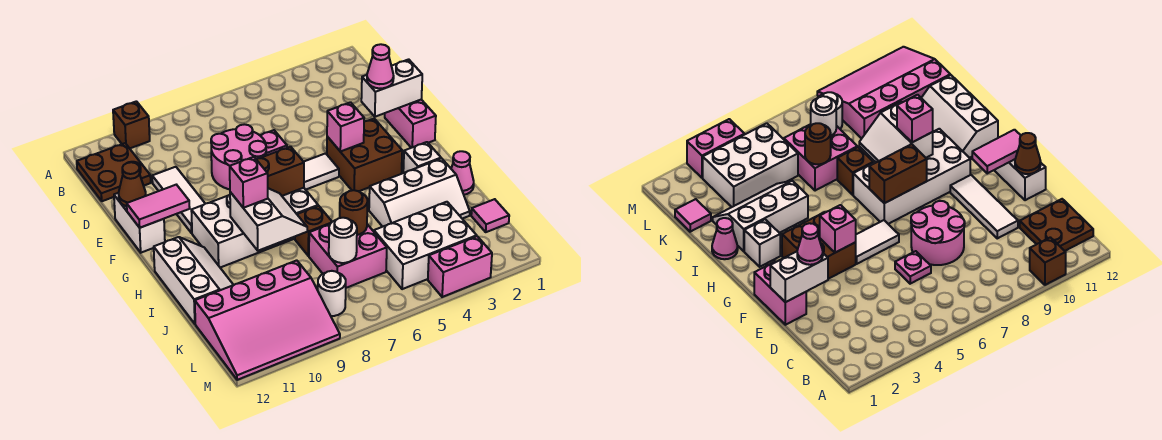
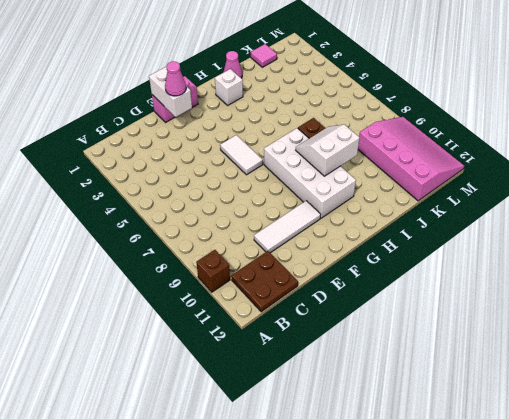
none -> pink 1x1 plate [260,130,287,155]
none -> pink 2x2 round brick [211,124,266,189]
none -> white 1x2 brick [114,193,165,253]
none -> brown 2x2 brick [327,119,402,191]

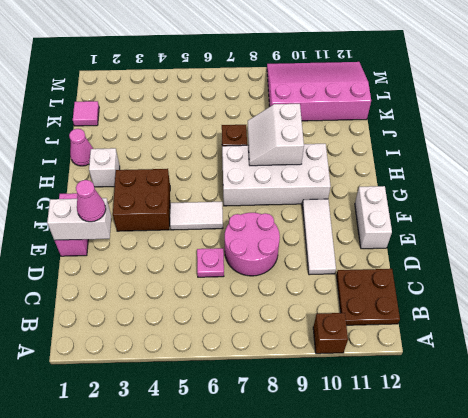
none -> white 2x3 slope [154,237,233,324]
none -> white 2x3 slope [369,158,470,227]
none -> pink 2x2 brick [309,224,387,288]
none -> white 2x3 brick [374,202,477,289]

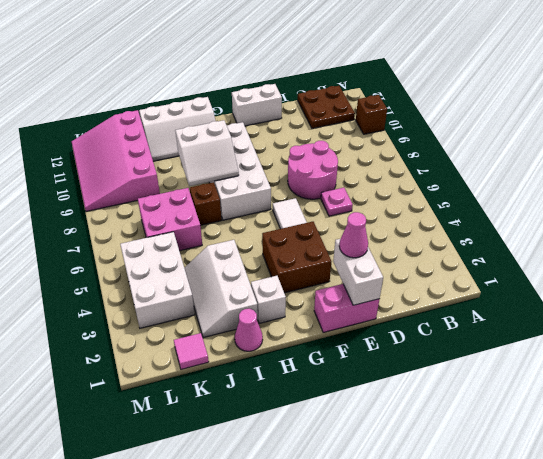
none -> white 1x3 tile [152,167,205,233]
none -> white 1x1 round brick [318,271,346,316]
none -> pink 1x2 brick [428,236,492,297]
none -> brown 1x1 cone [119,162,146,206]

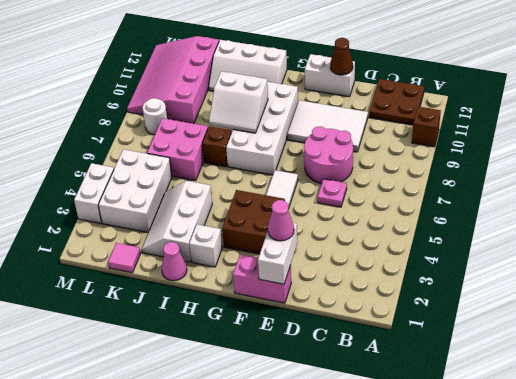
white 2x3 tile [287,100,368,152] -> white 1x3 tile [152,167,205,233]
white 1x2 brick [74,163,114,223] -> pink 1x2 brick [428,236,492,297]
none -> pink 1x1 brick [327,102,364,151]
none -> pink 1x2 tile [127,185,190,228]
none -> brown 1x2 brick [256,147,304,196]
none -> brown 1x1 round brick [340,190,368,235]

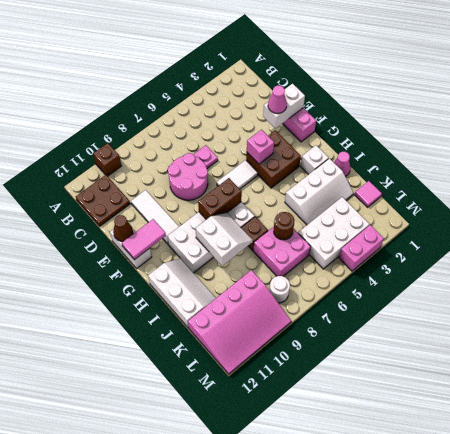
none -> white 1x1 round brick [329,218,357,263]
none -> pink 1x1 brick [230,157,268,208]

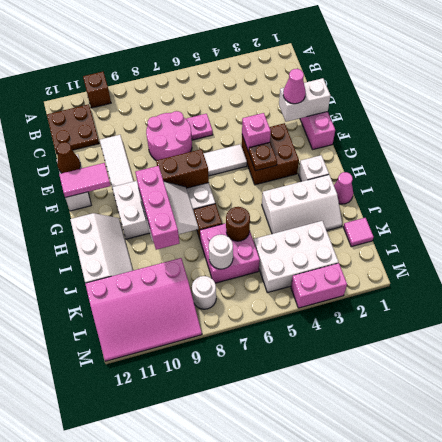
brown 1x1 plate [248,142,277,171] -> none
pink 1x3 brick [135,166,179,250] -> pink 1x1 brick [230,157,268,208]

